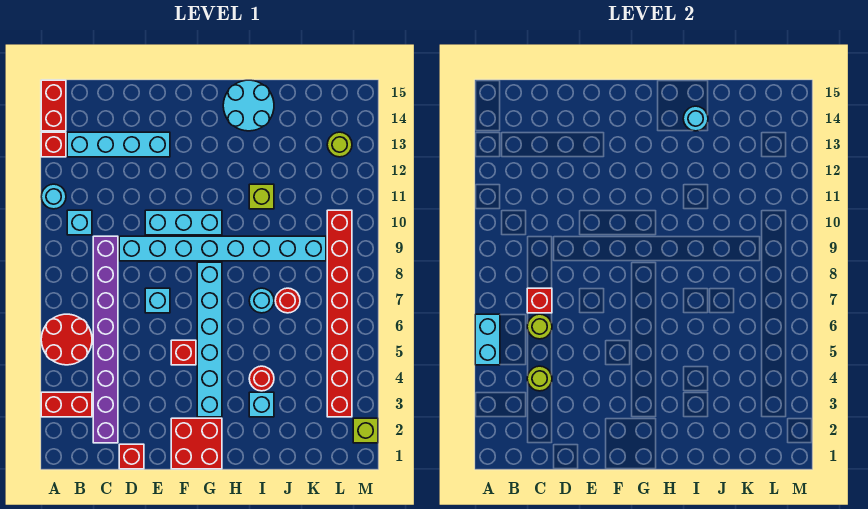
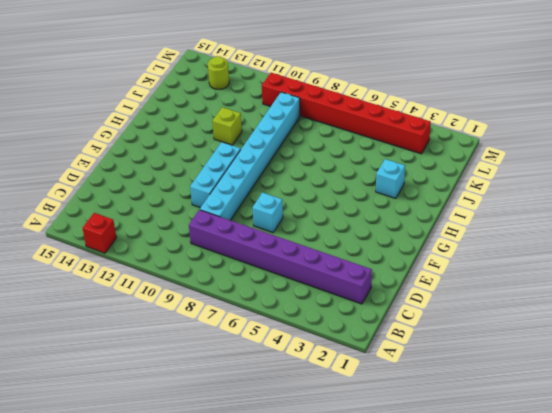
none -> red 1x2 brick [41,392,92,417]
none -> red 2x2 round brick [41,314,92,365]
none -> cyan 1x1 round brick [41,184,66,209]

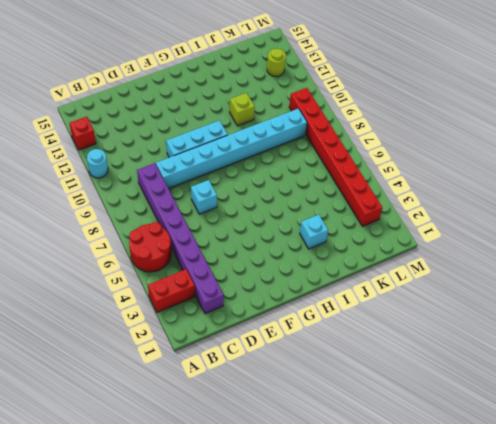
none -> red 1x2 brick [41,80,66,131]
none -> cyan 1x1 brick [67,210,92,235]
none -> cyan 1x4 brick [67,132,170,157]

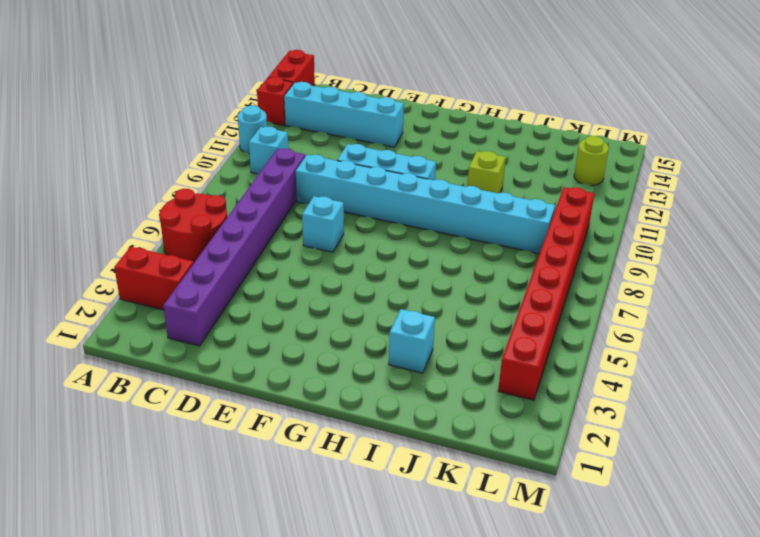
none -> red 1x1 brick [119,444,144,469]
none -> red 2x2 brick [171,418,222,469]
none -> red 1x1 brick [171,340,196,365]

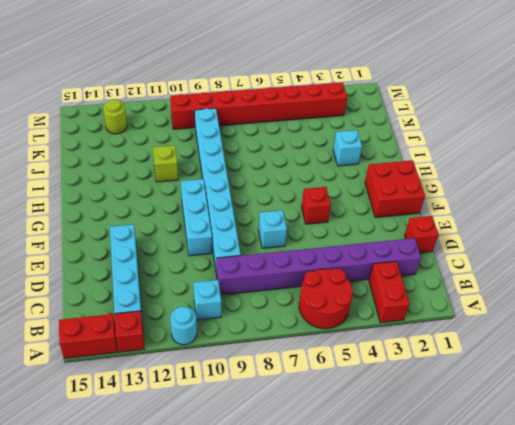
none -> cyan 1x6 brick [197,262,222,417]
none -> cyan 2x2 round brick [223,80,274,131]
none -> red 1x1 round brick [249,366,274,391]

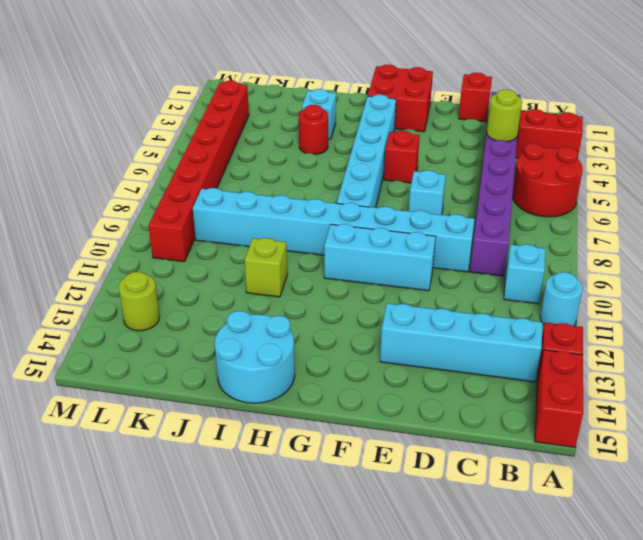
none -> cyan 1x1 round brick [249,288,274,313]
none -> red 1x1 round brick [275,288,300,313]
none -> lime 1x1 brick [353,418,378,443]

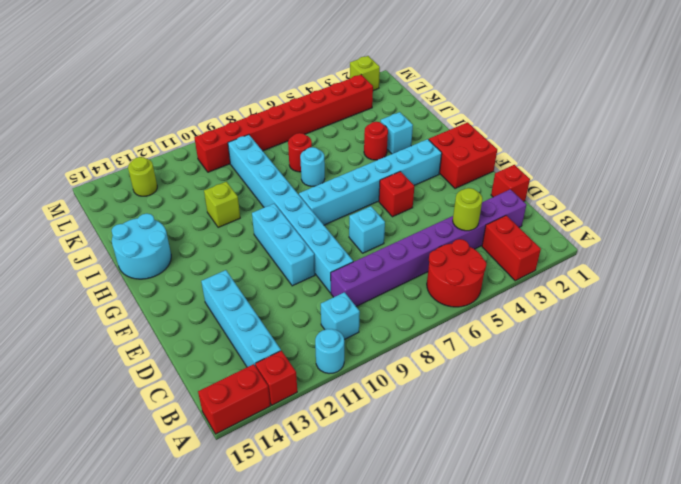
none -> cyan 1x2 brick [475,314,500,365]
none -> lime 1x1 round brick [527,314,552,339]
none -> red 1x1 brick [527,288,552,313]

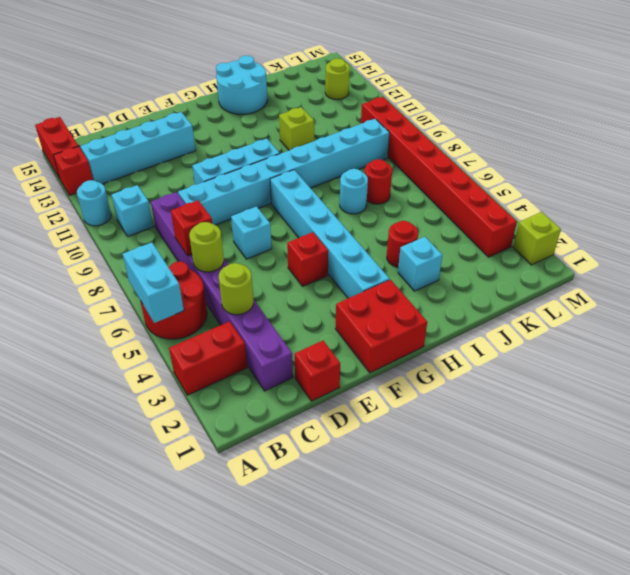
none -> cyan 1x1 round brick [683,106,708,131]

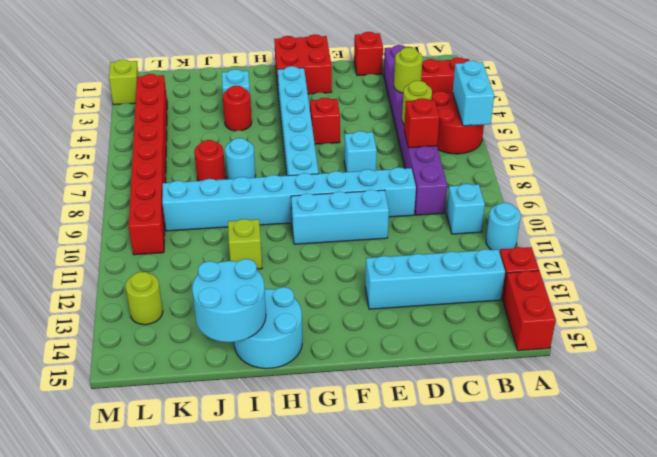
cyan 2x2 round brick [192,259,266,342] -> cyan 1x1 round brick [683,106,708,131]

